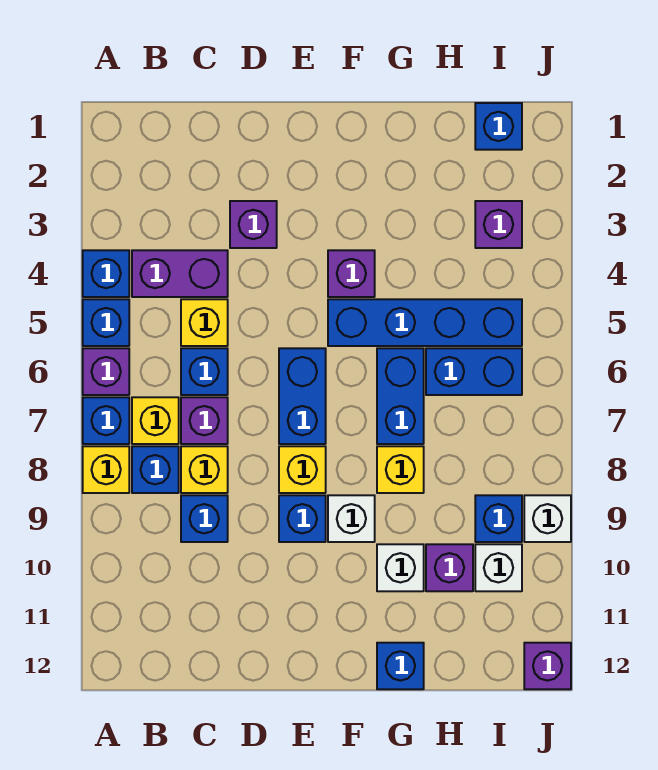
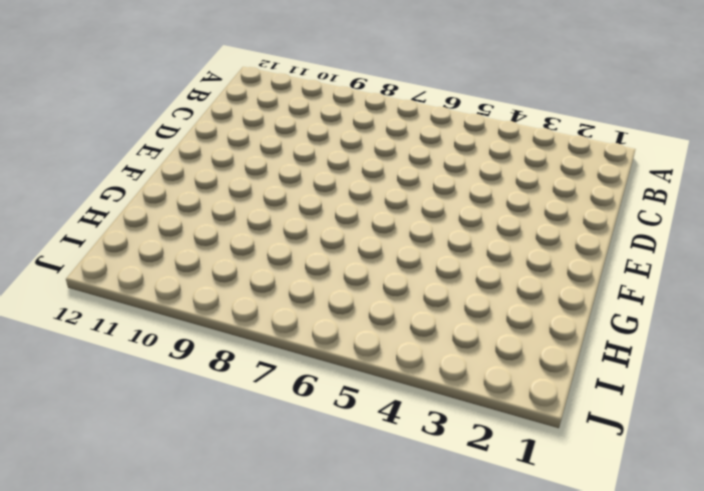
none -> blue 1x1 brick [83,250,129,297]
none -> blue 1x1 brick [83,299,129,346]
none -> purple 1x1 brick [83,348,129,395]
none -> blue 1x1 brick [83,397,129,444]

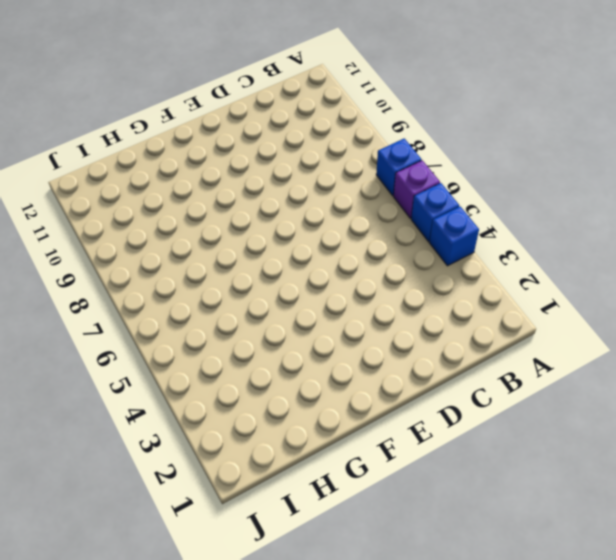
none -> yellow 1x1 brick [83,446,129,493]
none -> purple 1x2 brick [132,250,228,297]
none -> yellow 1x1 brick [132,397,179,444]
none -> blue 1x1 brick [132,446,179,493]

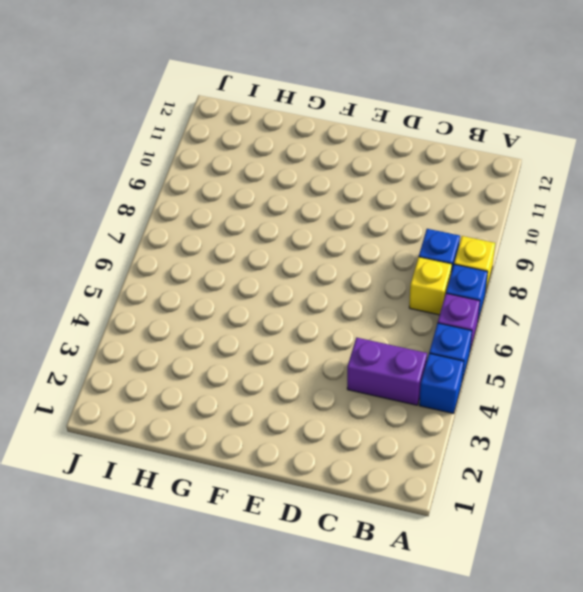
none -> yellow 1x1 brick [181,299,228,346]
none -> blue 1x1 brick [181,348,228,395]
none -> purple 1x1 brick [181,397,228,444]
none -> yellow 1x1 brick [181,446,228,493]

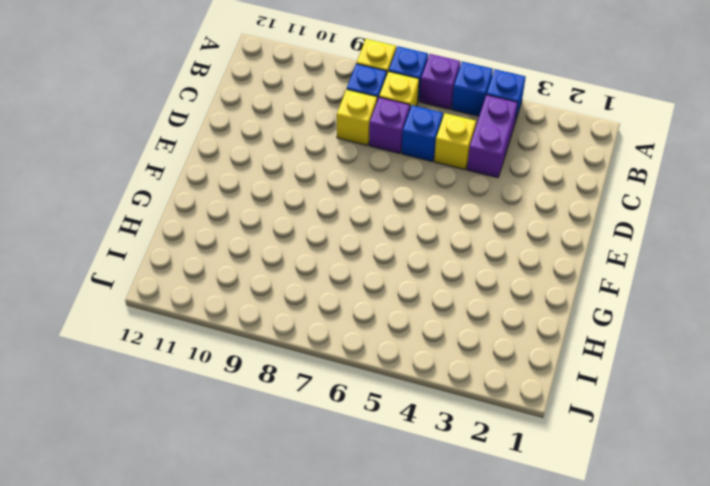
none -> blue 1x1 brick [181,495,228,542]
none -> purple 1x1 brick [230,201,277,248]
none -> blue 1x2 brick [279,348,326,444]
none -> yellow 1x1 brick [279,446,326,493]

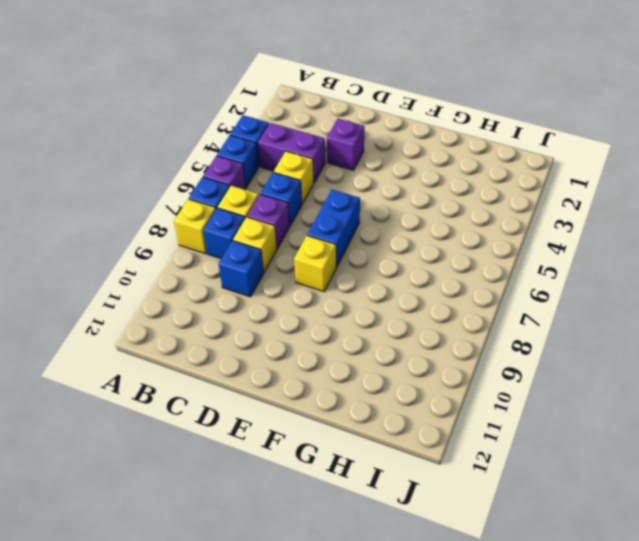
none -> blue 1x1 brick [279,495,326,542]
none -> purple 1x1 brick [328,250,375,297]
none -> blue 1x4 brick [328,299,522,346]
none -> white 1x1 brick [328,495,375,542]

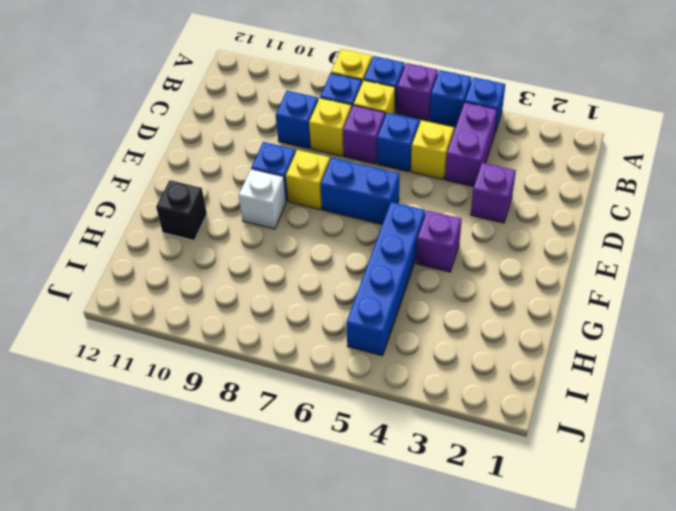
black 1x1 brick [156,180,207,240] -> none
none -> blue 1x2 brick [377,348,424,444]
none -> yellow 1x1 brick [377,446,424,493]
none -> white 1x1 brick [377,544,424,591]
none -> blue 1x1 brick [377,643,424,689]

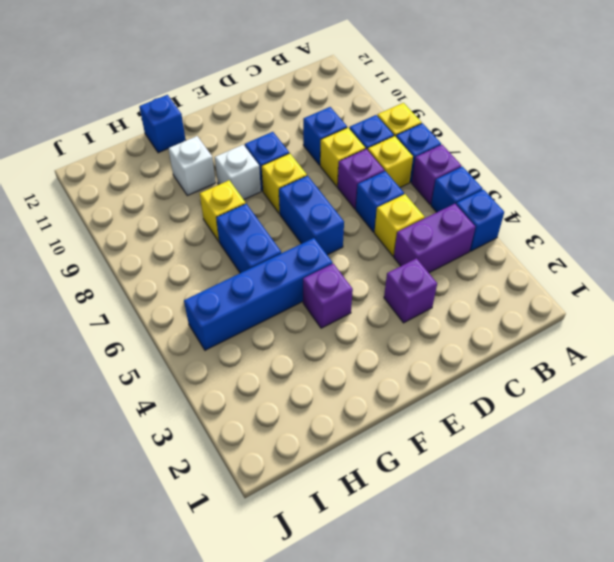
none -> blue 1x2 brick [426,348,522,395]
none -> purple 1x1 brick [426,544,473,591]
none -> blue 1x1 brick [475,103,522,150]
none -> purple 1x1 brick [475,201,522,248]

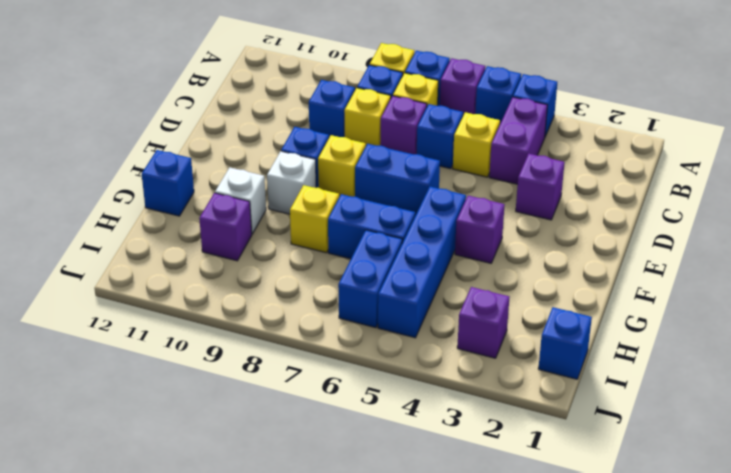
none -> blue 1x1 brick [475,495,522,542]
none -> white 1x1 brick [475,544,522,591]
none -> white 1x1 brick [524,495,571,542]
none -> purple 1x1 brick [524,643,571,689]

